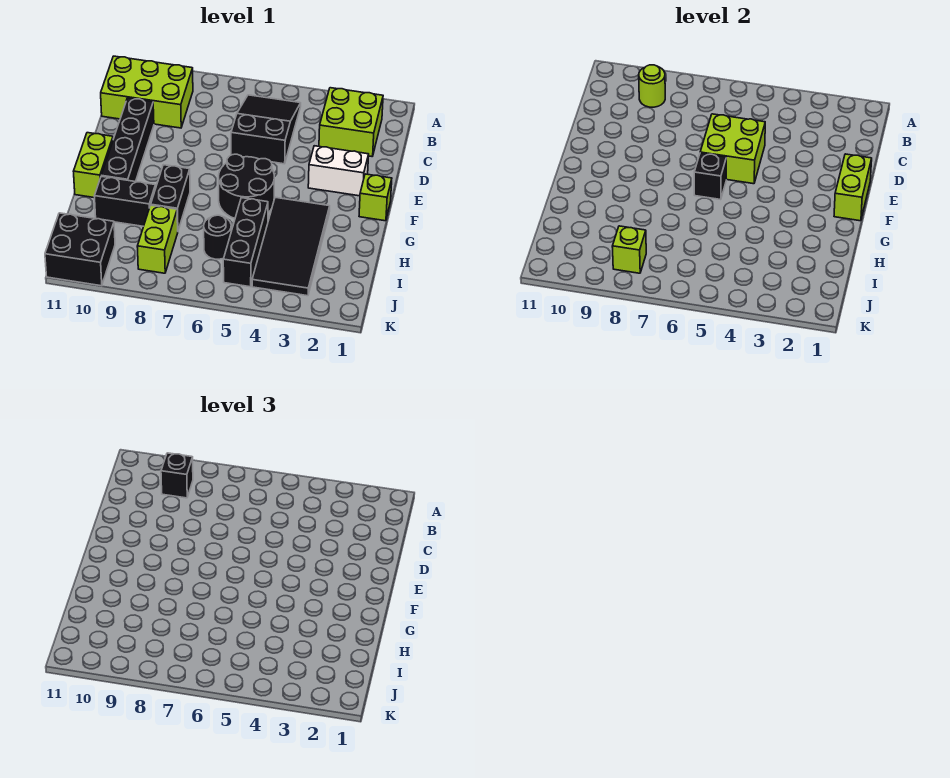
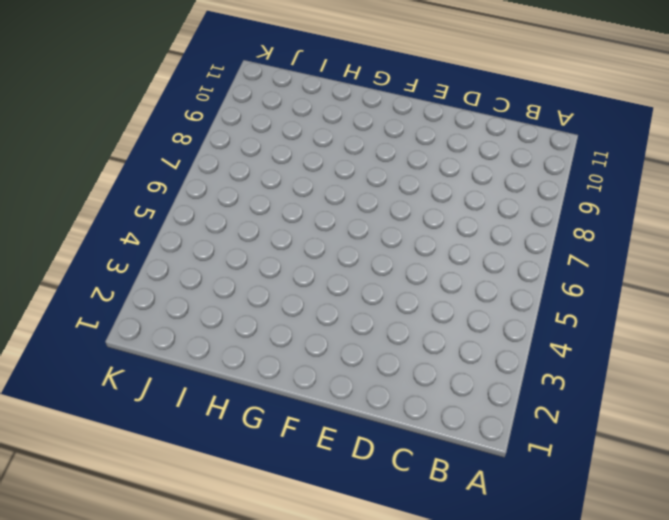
none -> lime 2x2 brick [319,88,383,156]
none -> black 2x3 slope [231,95,301,164]
none -> lime 2x3 brick [101,56,193,128]

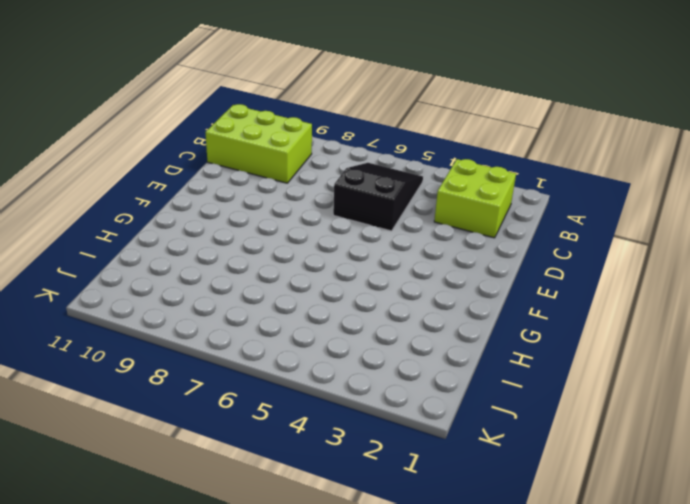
none -> black 1x4 brick [101,98,154,182]
none -> white 1x2 brick [308,146,369,196]
none -> lime 1x1 brick [359,174,392,221]

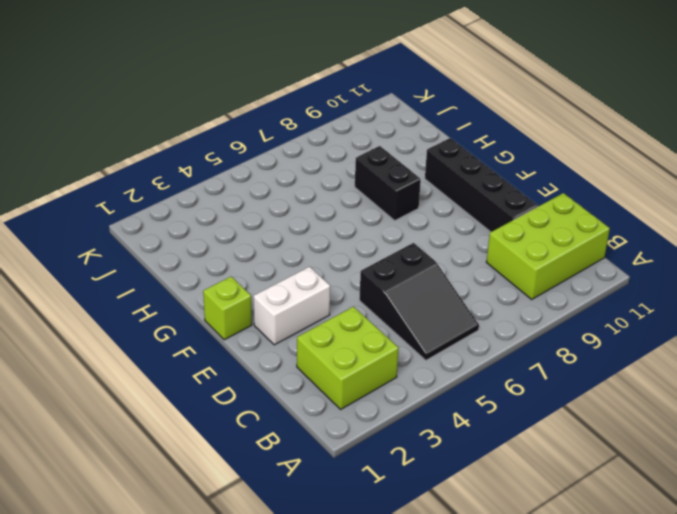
none -> black 2x2 round brick [219,154,274,218]
none -> lime 1x2 brick [74,133,113,198]
none -> black 2x4 tile [252,197,330,296]

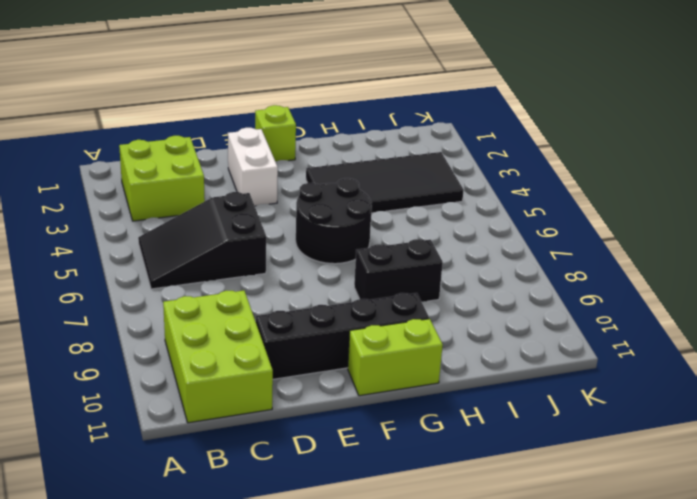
none -> black 1x3 brick [223,198,268,287]
none -> black 1x2 brick [94,176,156,226]
none -> black 1x1 round brick [204,215,231,259]

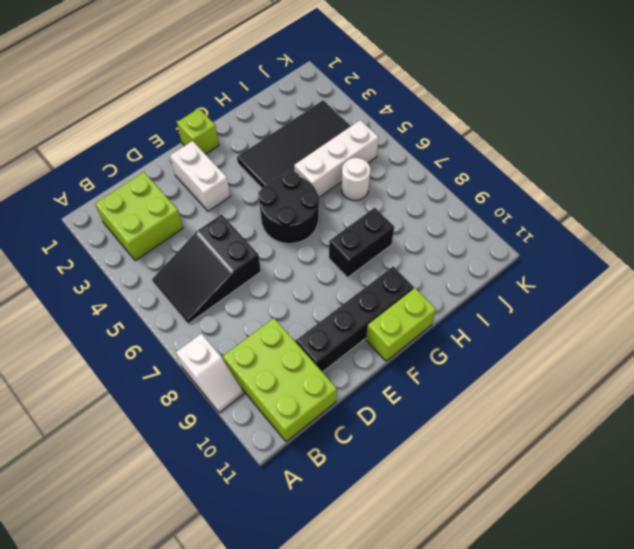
white 1x2 slope [176,334,244,413] -> none
white 1x3 brick [294,120,379,197] -> black 1x3 brick [223,198,268,287]
white 1x1 round brick [341,158,370,200] -> black 1x1 round brick [204,215,231,259]
none -> black 1x2 brick [94,176,156,226]
none -> lime 1x2 brick [137,205,178,273]
none -> black 2x2 brick [45,213,115,286]

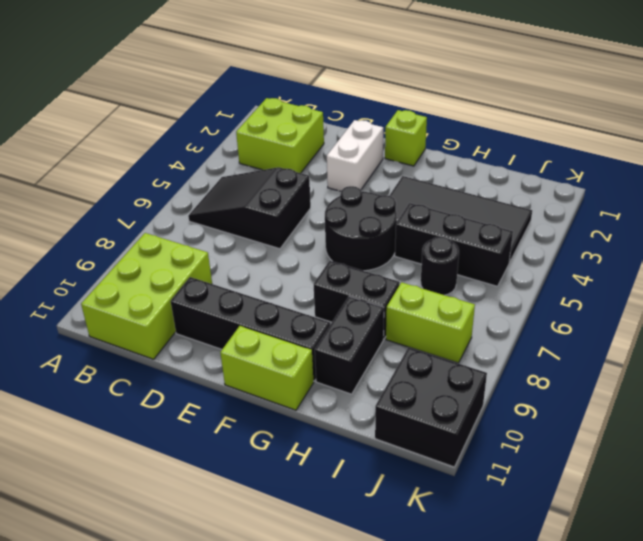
none -> lime 1x1 round brick [639,65,665,107]
none -> lime 2x2 brick [700,114,765,184]
none -> lime 1x2 brick [834,154,872,221]

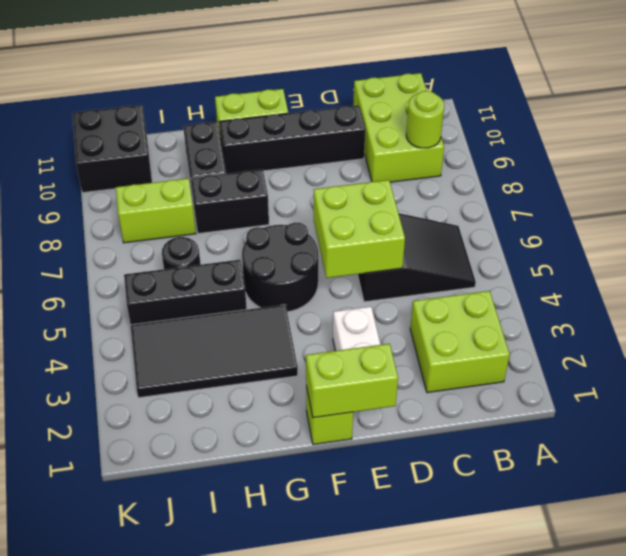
none -> black 1x1 brick [694,153,726,200]
none -> lime 1x1 brick [612,226,646,273]
none -> black 1x1 brick [161,453,193,498]

